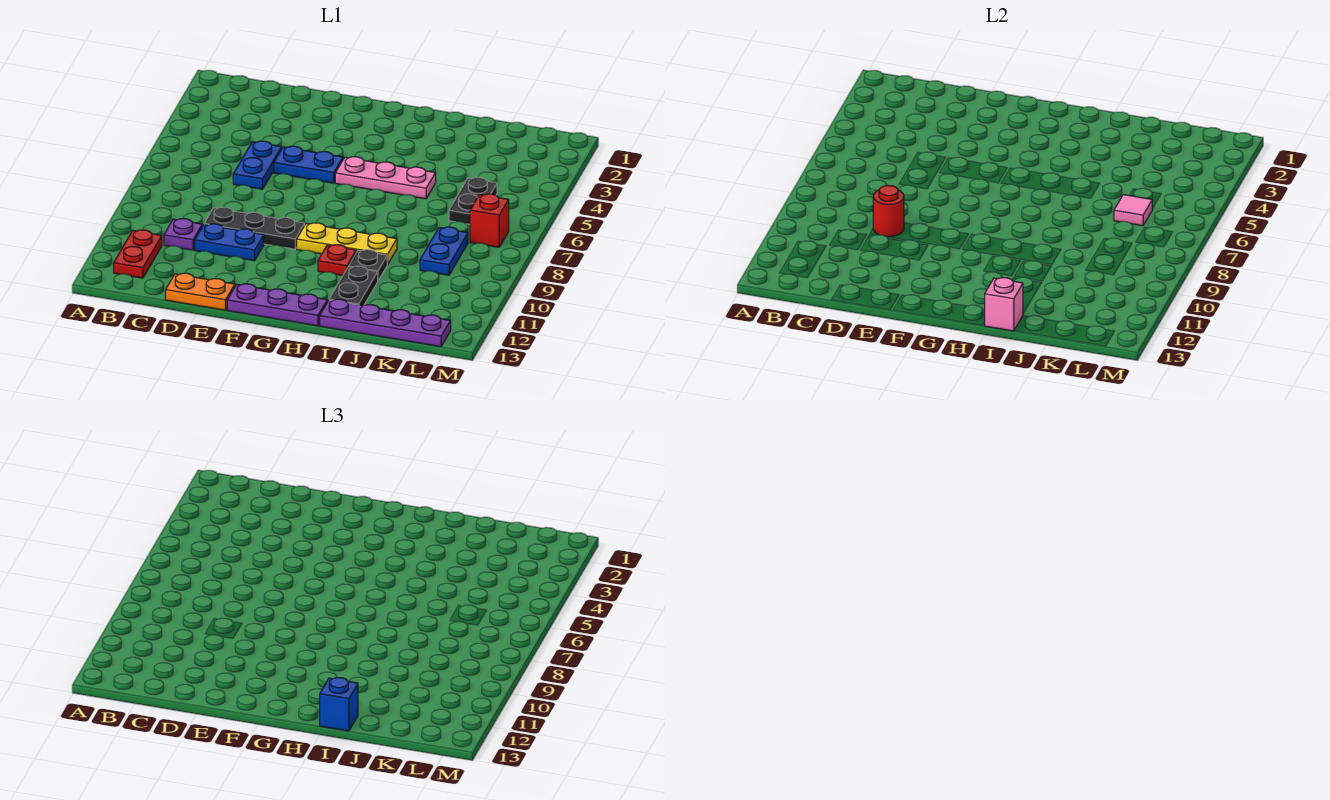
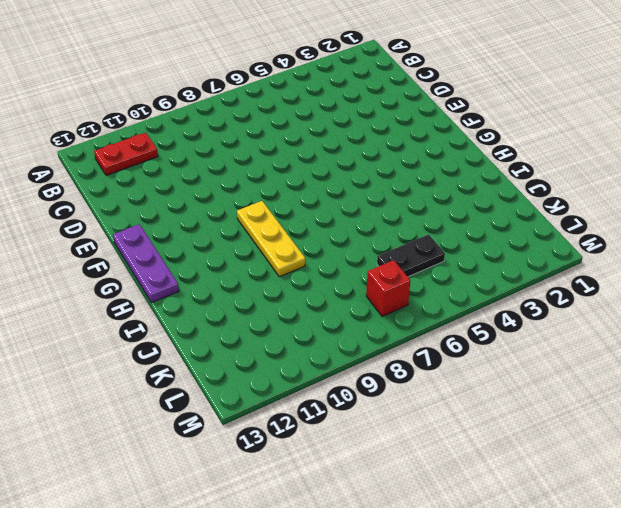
none -> purple 1x1 plate [164,219,202,250]
none -> blue 1x2 plate [233,141,282,189]
none -> black 1x3 plate [205,207,304,249]

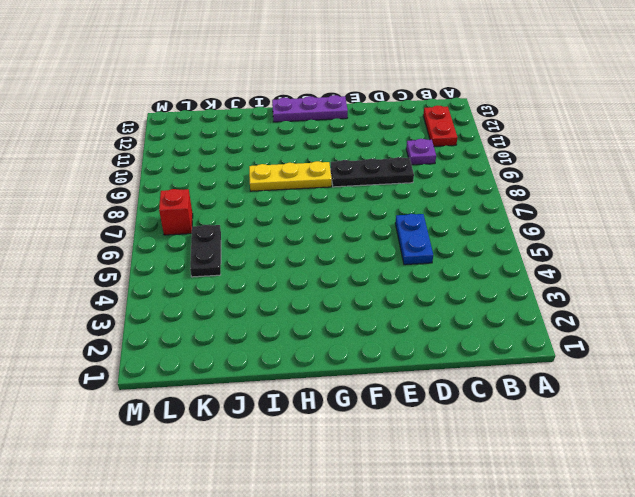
none -> blue 1x2 plate [195,224,264,261]
none -> orange 1x2 plate [166,273,235,310]
none -> blue 1x2 plate [274,146,343,183]

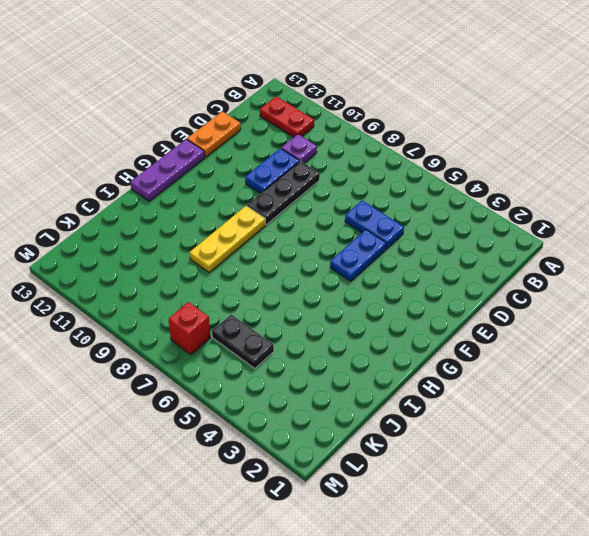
none -> pink 1x3 plate [335,157,436,199]
none -> red 1x1 plate [318,245,356,276]
none -> black 1x1 plate [349,250,387,281]

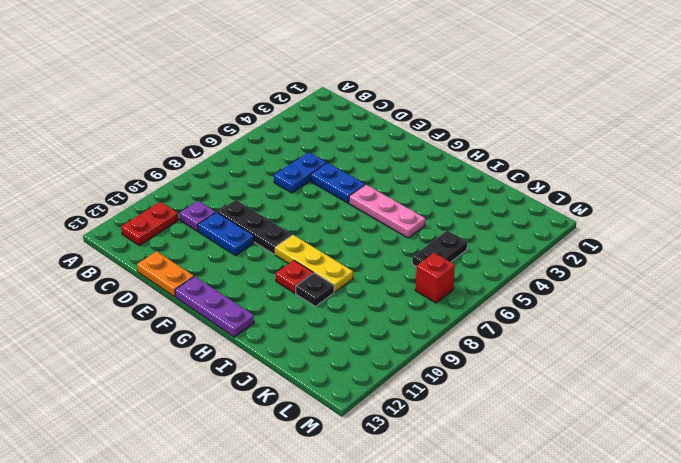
none -> black 1x2 plate [329,266,378,306]
none -> purple 1x4 plate [320,299,451,347]
none -> blue 1x2 plate [420,227,468,275]

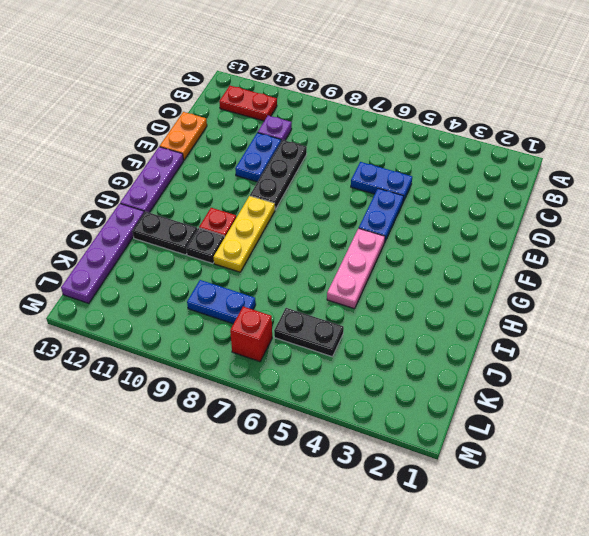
none -> red 1x1 round brick [873,185,904,237]
none -> pink 1x1 brick [985,278,1023,331]
none -> pink 1x1 tile [1114,195,1152,226]

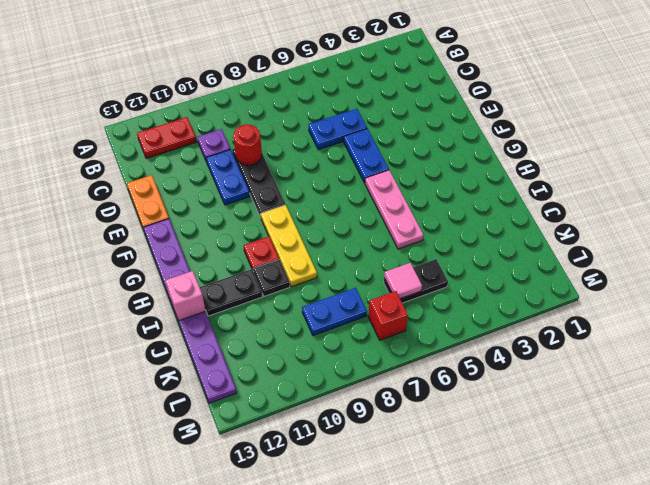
none -> blue 1x1 brick [320,678,358,731]

